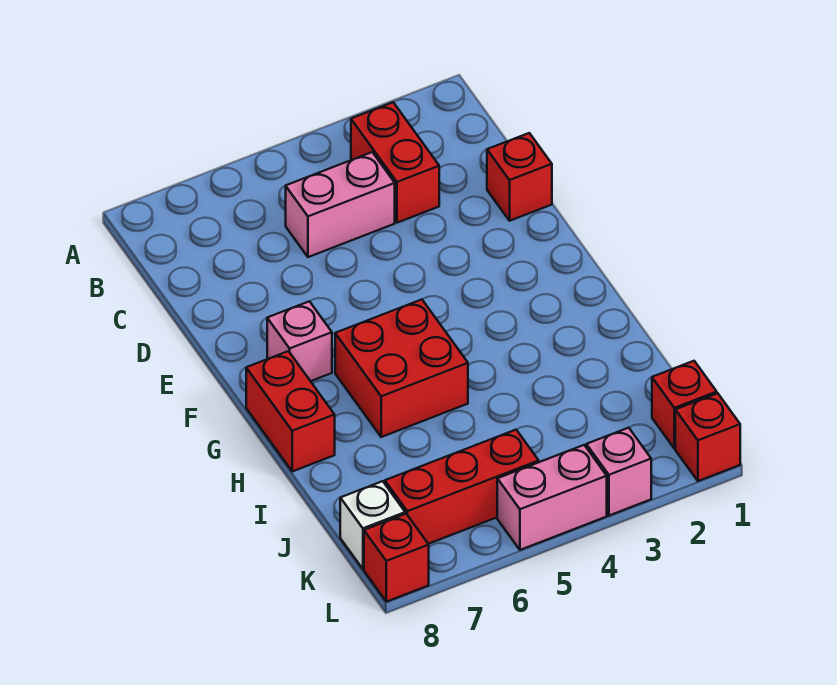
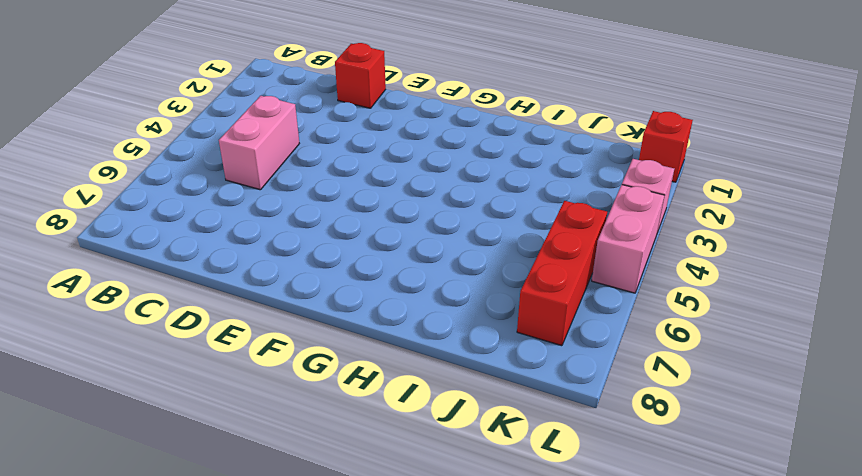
none -> red 1x2 brick [351,102,439,223]
none -> pink 1x1 brick [267,301,332,381]
none -> red 2x2 brick [335,300,468,437]

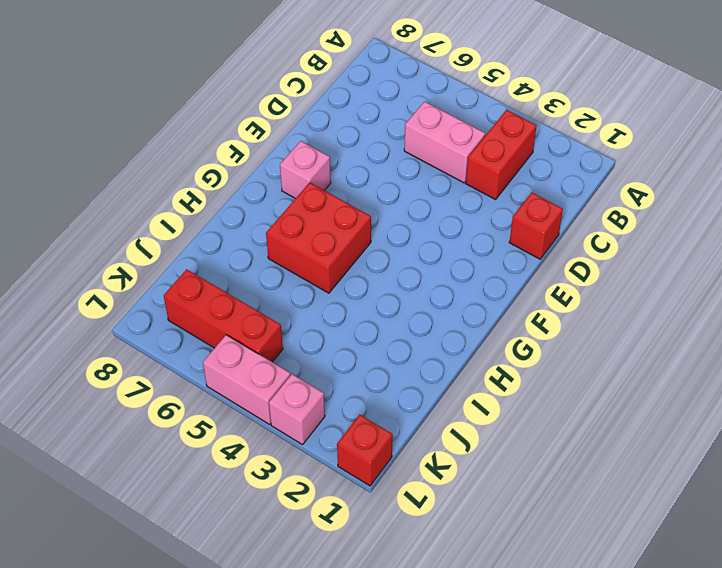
none -> red 1x2 brick [246,351,335,471]
none -> red 1x1 brick [652,361,717,449]
none -> white 1x1 brick [340,481,405,569]

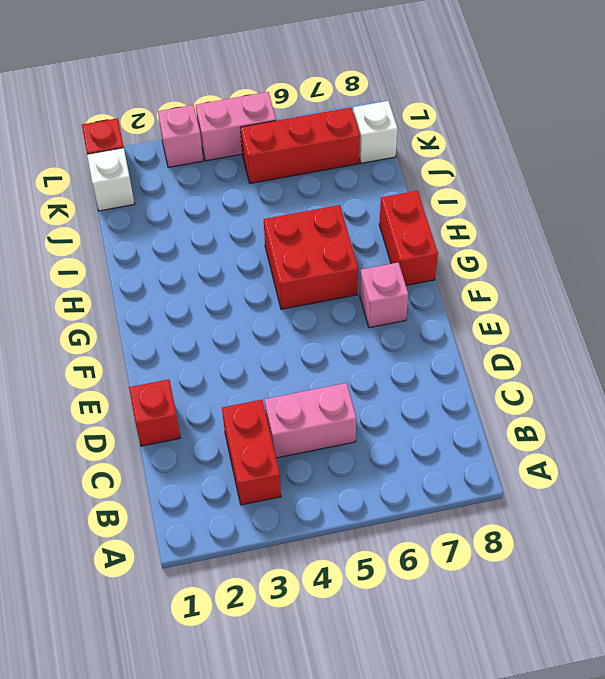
white 1x1 brick [87,148,135,211] -> red 1x1 brick [652,361,717,449]
none -> red 1x1 brick [364,514,429,602]

